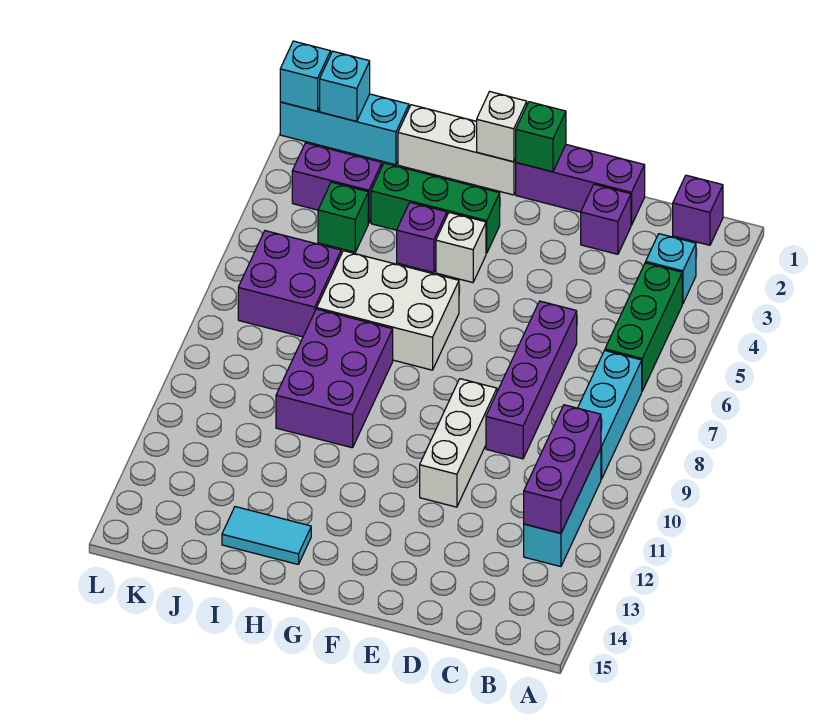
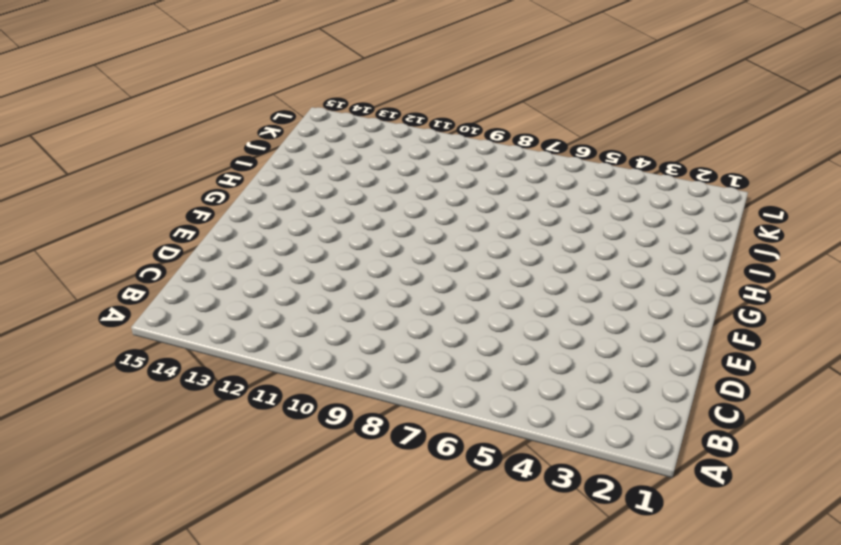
none -> purple 1x1 brick [673,175,723,245]
none -> cyan 1x1 brick [646,234,696,304]
none -> green 1x3 brick [605,263,682,391]

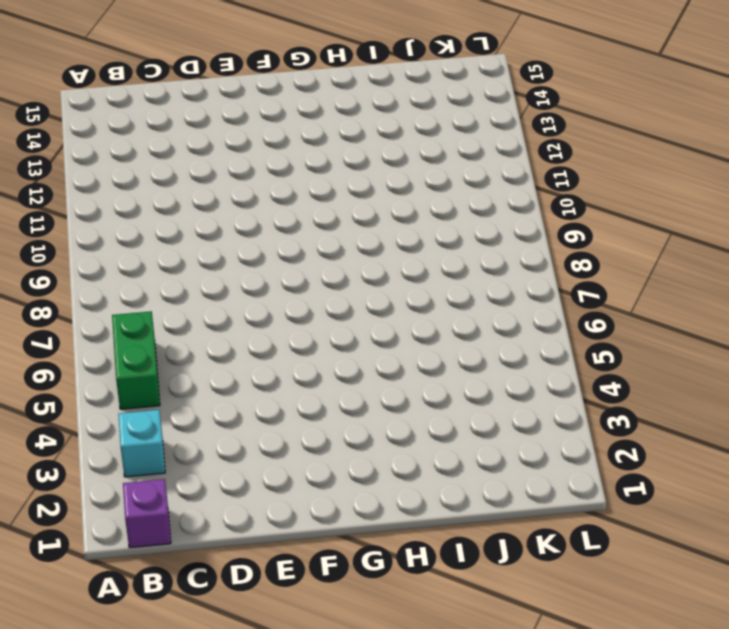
green 1x2 brick [112,311,160,409] -> green 1x3 brick [605,263,682,391]
none -> cyan 1x3 brick [578,350,642,479]
none -> cyan 1x3 brick [524,449,601,567]
none -> purple 1x3 brick [516,145,645,225]

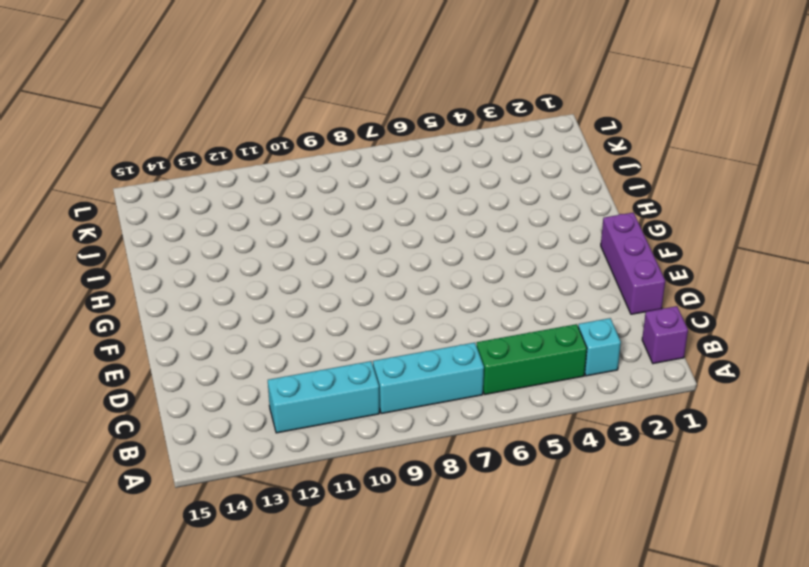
none -> purple 1x1 brick [581,184,631,254]
none -> purple 1x4 brick [486,301,577,459]
none -> white 1x3 brick [420,379,497,507]

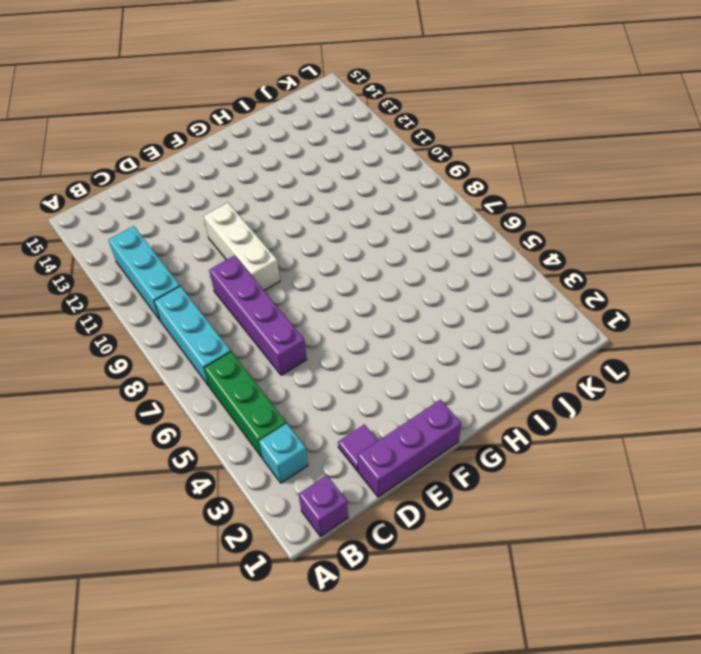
purple 1x1 tile [338,424,378,471] -> purple 1x1 brick [581,184,631,254]
none -> white 1x3 brick [398,105,516,195]
none -> green 1x3 brick [371,163,500,253]
none -> white 1x1 brick [436,213,486,283]

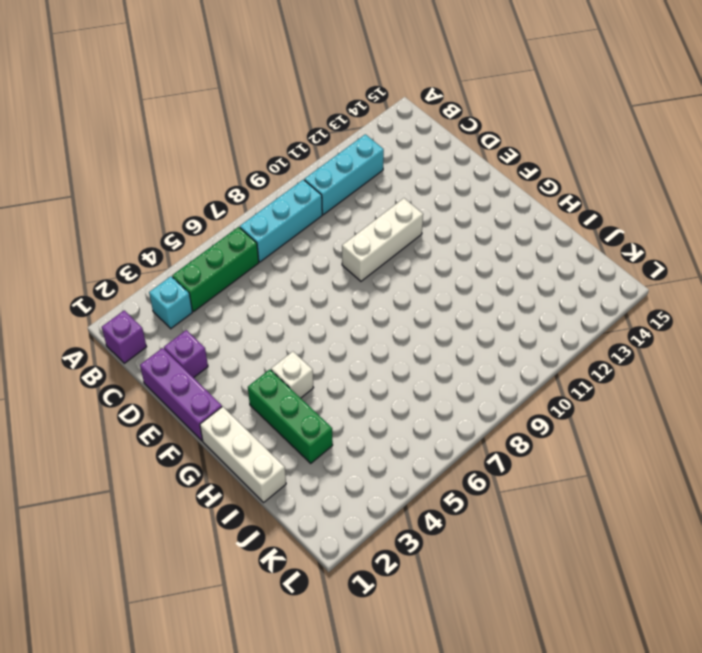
none -> purple 1x4 brick [486,301,577,459]
none -> white 2x3 brick [317,251,459,370]
none -> purple 1x1 brick [397,203,447,273]

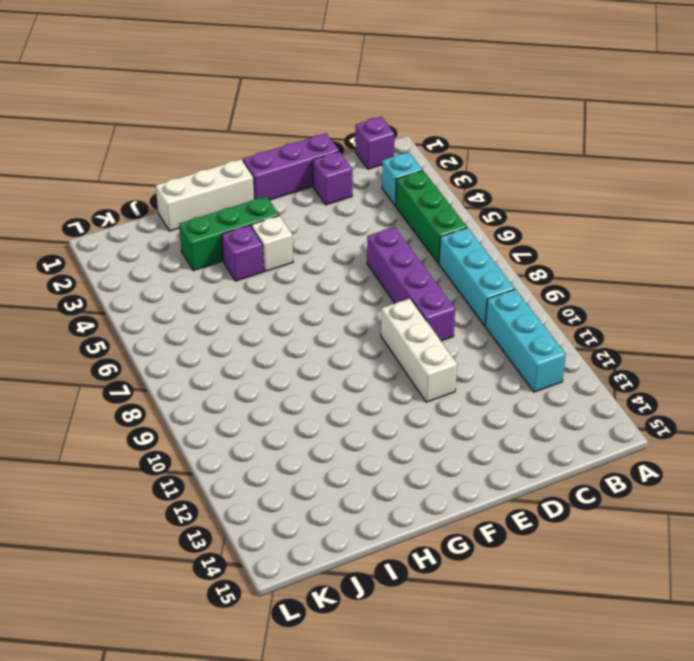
none -> white 2x3 brick [317,251,459,370]
none -> purple 2x3 brick [276,309,393,448]
none -> cyan 1x2 tile [222,507,311,564]

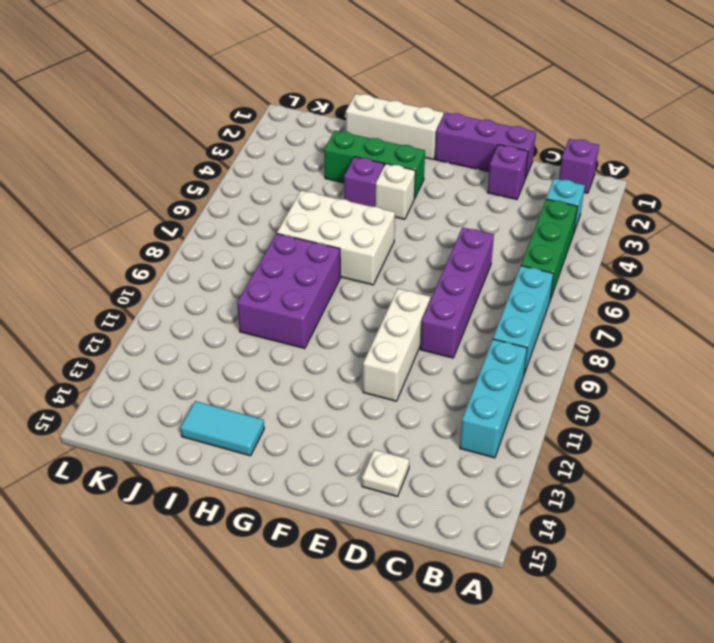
white 1x1 plate [362,450,409,496] -> none
none -> cyan 1x3 brick [280,94,409,165]
none -> purple 1x2 brick [292,143,382,223]
none -> green 1x1 brick [318,182,368,252]

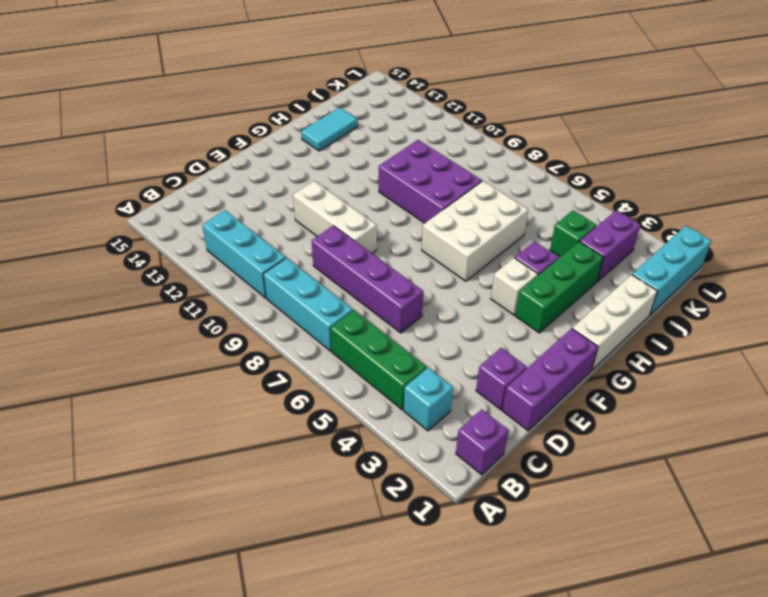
none -> purple 2x2 brick [238,231,341,337]
none -> purple 1x3 brick [524,405,601,533]
none -> green 1x1 brick [516,102,566,172]

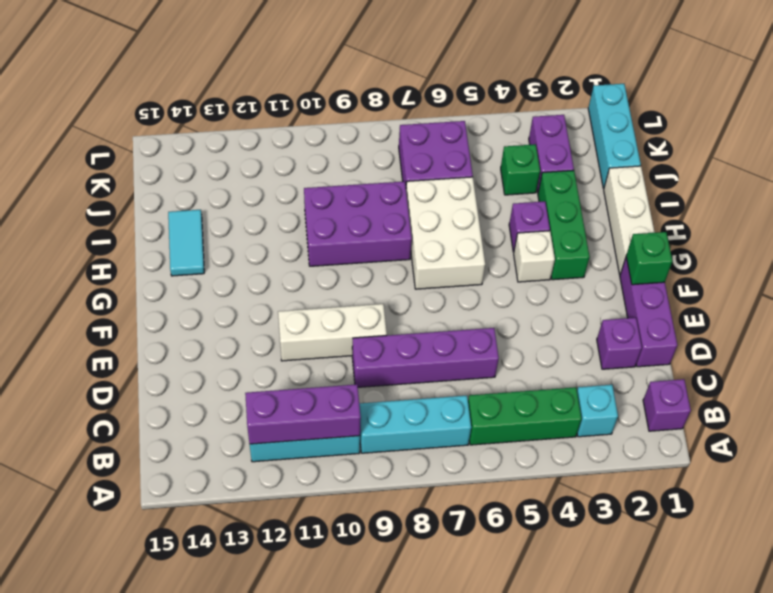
none -> white 1x1 brick [477,92,527,162]
none -> cyan 1x1 brick [320,51,370,121]
none -> cyan 1x1 brick [280,41,331,111]

